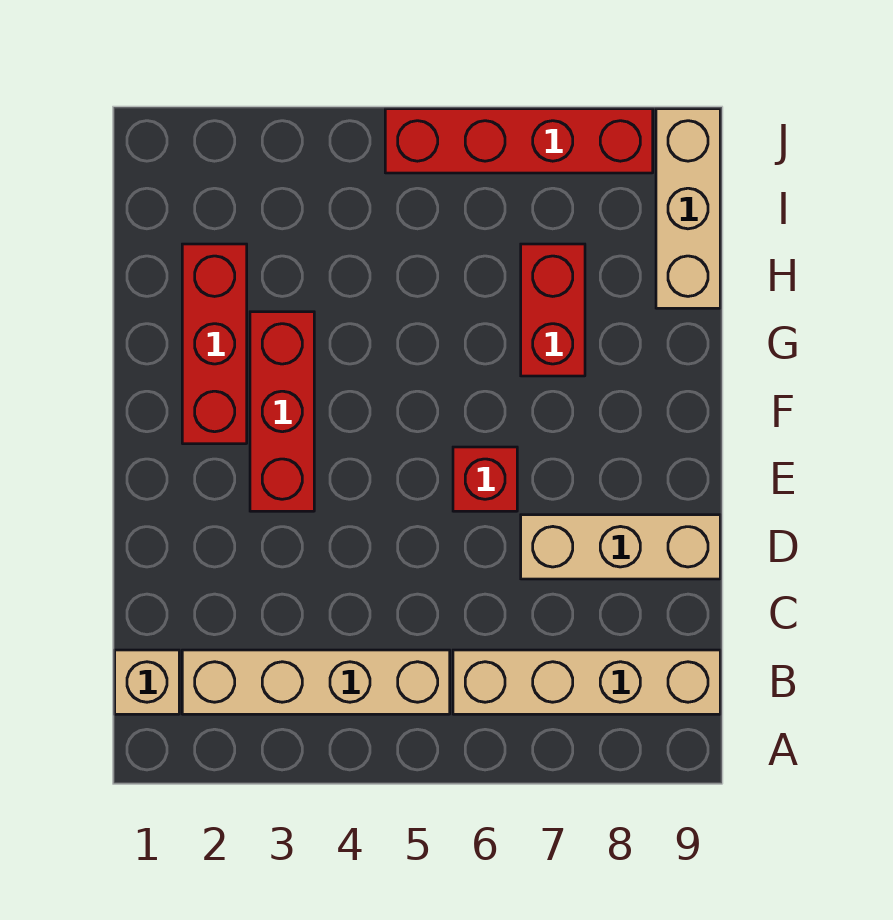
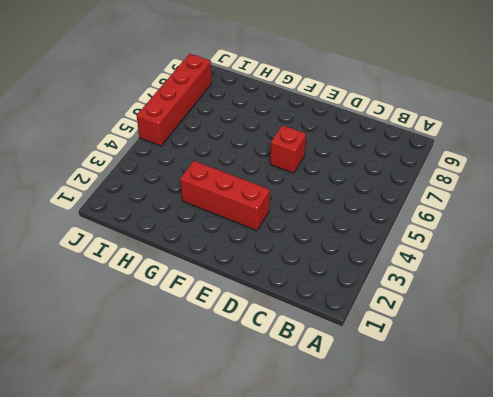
none -> tan 1x1 brick [115,650,179,714]
none -> tan 1x4 brick [182,650,450,714]

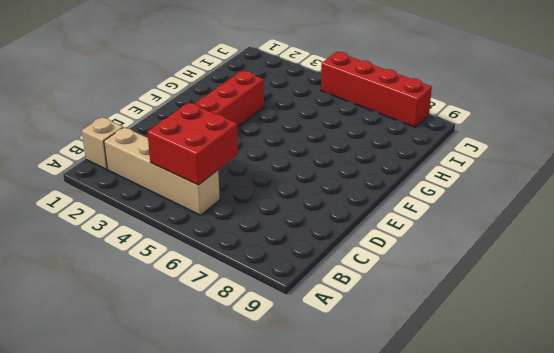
red 2x2 brick [147,103,238,185] -> none
none -> tan 1x4 brick [453,650,720,714]
none -> tan 1x3 brick [521,515,720,579]

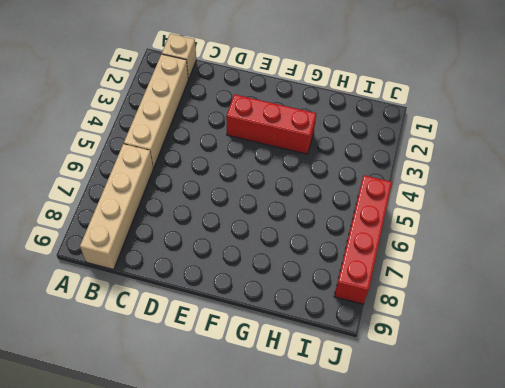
none -> tan 1x3 brick [521,515,720,579]
none -> red 1x1 brick [453,447,517,511]

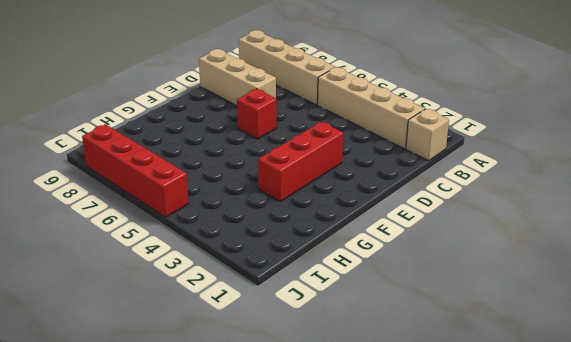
none -> red 1x3 brick [182,244,247,444]
none -> red 1x2 brick [521,244,585,376]

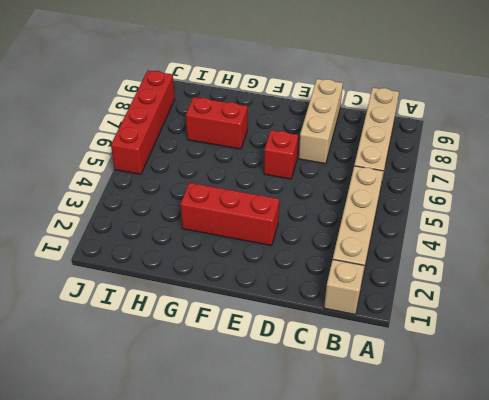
none -> red 1x3 brick [182,244,247,444]
none -> tan 1x3 brick [656,109,720,308]

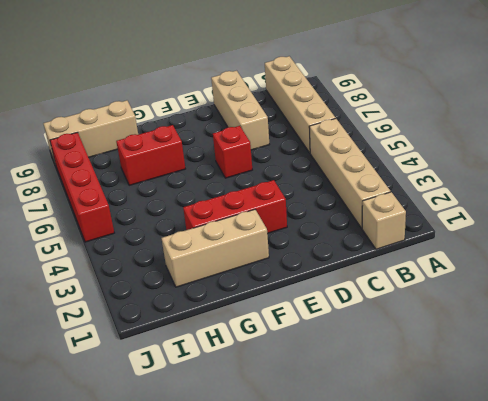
tan 1x3 brick [162,209,269,287] -> red 1x3 brick [182,244,247,444]

